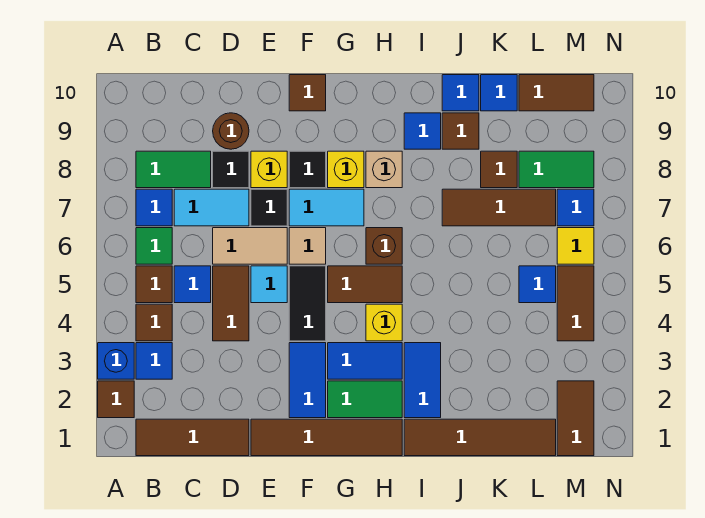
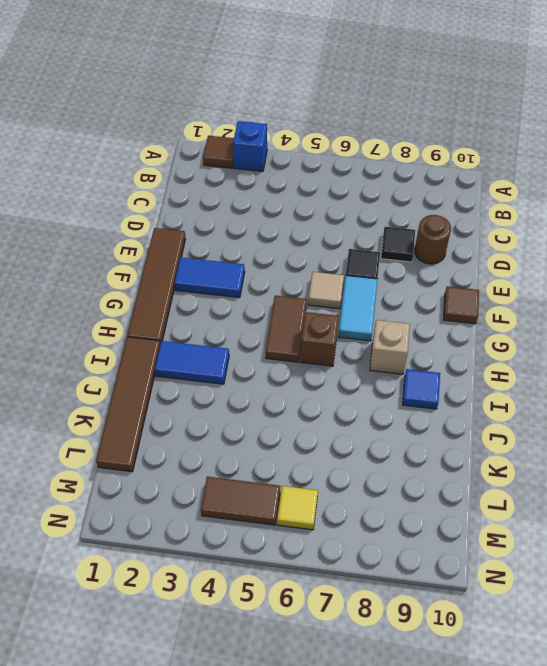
none -> brown 1x3 tile [136,419,249,456]
none -> blue 1x1 tile [136,343,172,379]
none -> brown 1x1 tile [136,304,172,341]
none -> brown 1x1 tile [136,266,172,303]

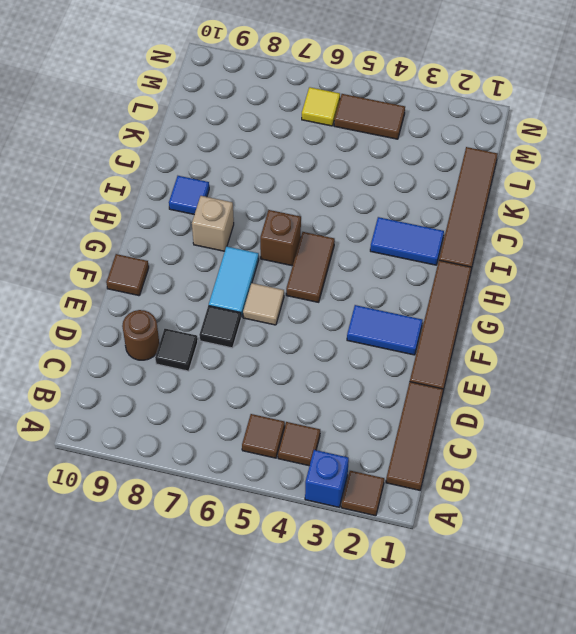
none -> blue 1x1 tile [136,343,172,379]
none -> green 1x1 tile [136,228,172,264]
none -> blue 1x1 tile [136,189,172,226]
none -> green 1x2 tile [136,151,211,188]

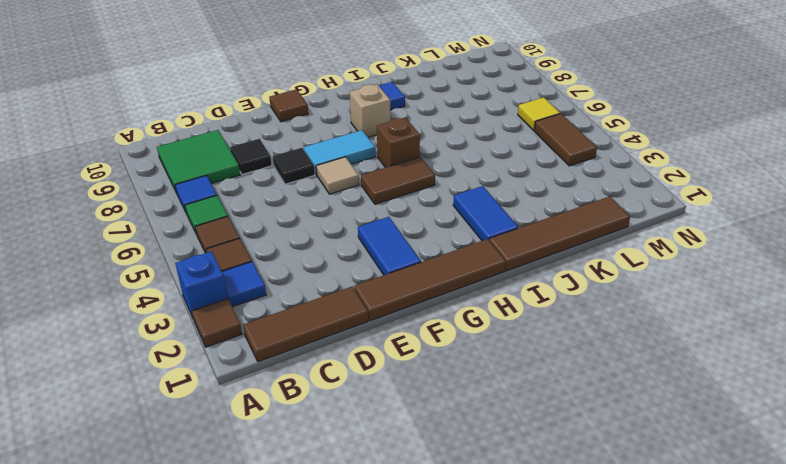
green 2x2 tile [157,130,240,193] -> green 1x2 tile [136,151,211,188]
none -> blue 1x1 tile [174,266,211,303]
none -> cyan 1x2 tile [174,189,249,226]
none -> brown 1x2 tile [213,266,249,341]
none -> tan 1x2 tile [213,228,287,264]

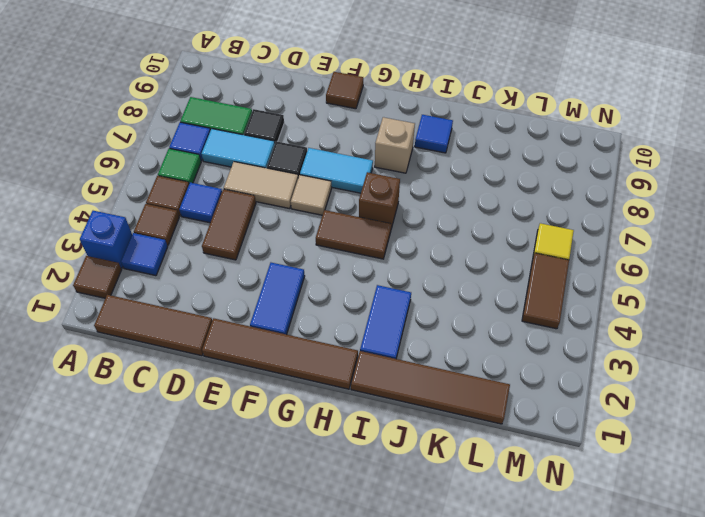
none -> brown 1x1 round brick [213,113,249,149]
none -> cyan 1x1 tile [251,266,287,303]
none -> yellow 1x1 brick [251,151,287,188]
none -> black 1x2 tile [289,266,326,341]

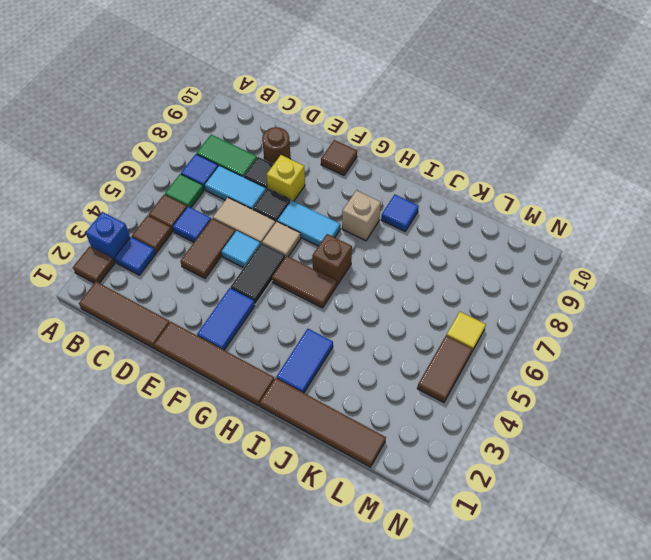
none -> black 1x1 tile [289,151,326,188]
none -> green 1x2 tile [328,381,402,418]
none -> blue 1x2 tile [328,343,402,379]
none -> yellow 1x1 brick [328,151,364,188]

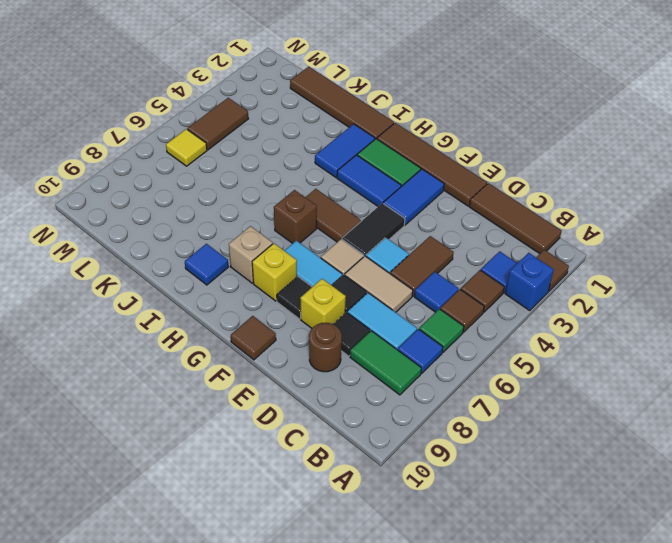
none -> yellow 1x1 brick [366,304,402,341]
none -> brown 1x3 tile [442,189,556,226]
none -> brown 1x1 tile [442,113,479,149]
none -> blue 1x1 tile [442,75,479,111]

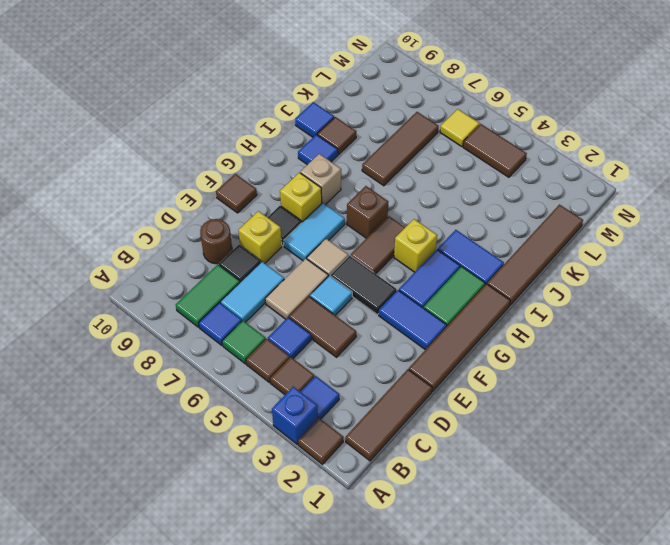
none -> black 1x1 tile [251,189,287,226]
none -> brown 1x1 tile [481,151,517,188]
none -> blue 1x1 tile [481,75,517,111]
none -> blue 1x1 tile [519,266,556,303]

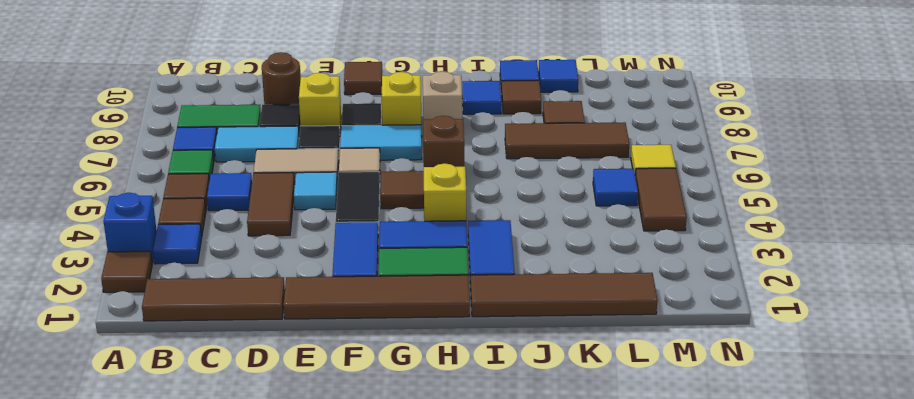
none -> green 1x2 tile [519,151,594,188]
none -> brown 1x2 tile [519,75,594,111]
none -> brown 1x2 tile [557,381,594,456]
none -> blue 1x1 tile [557,189,594,226]

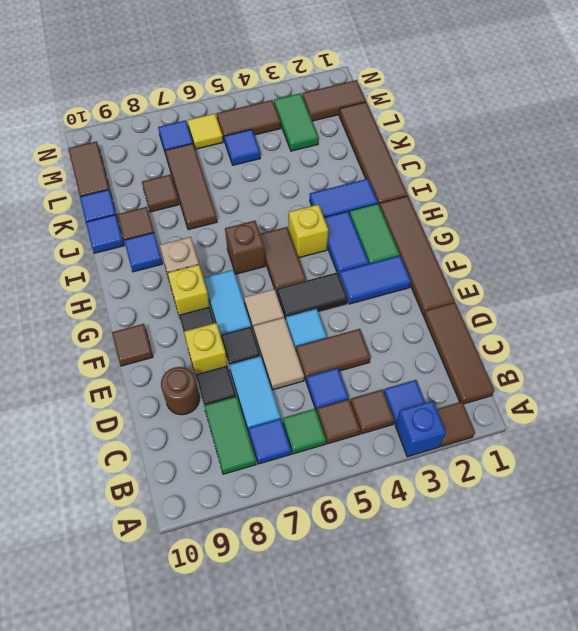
green 1x2 tile [274,93,319,151] -> green 1x2 tile moved to [519,151,594,188]

